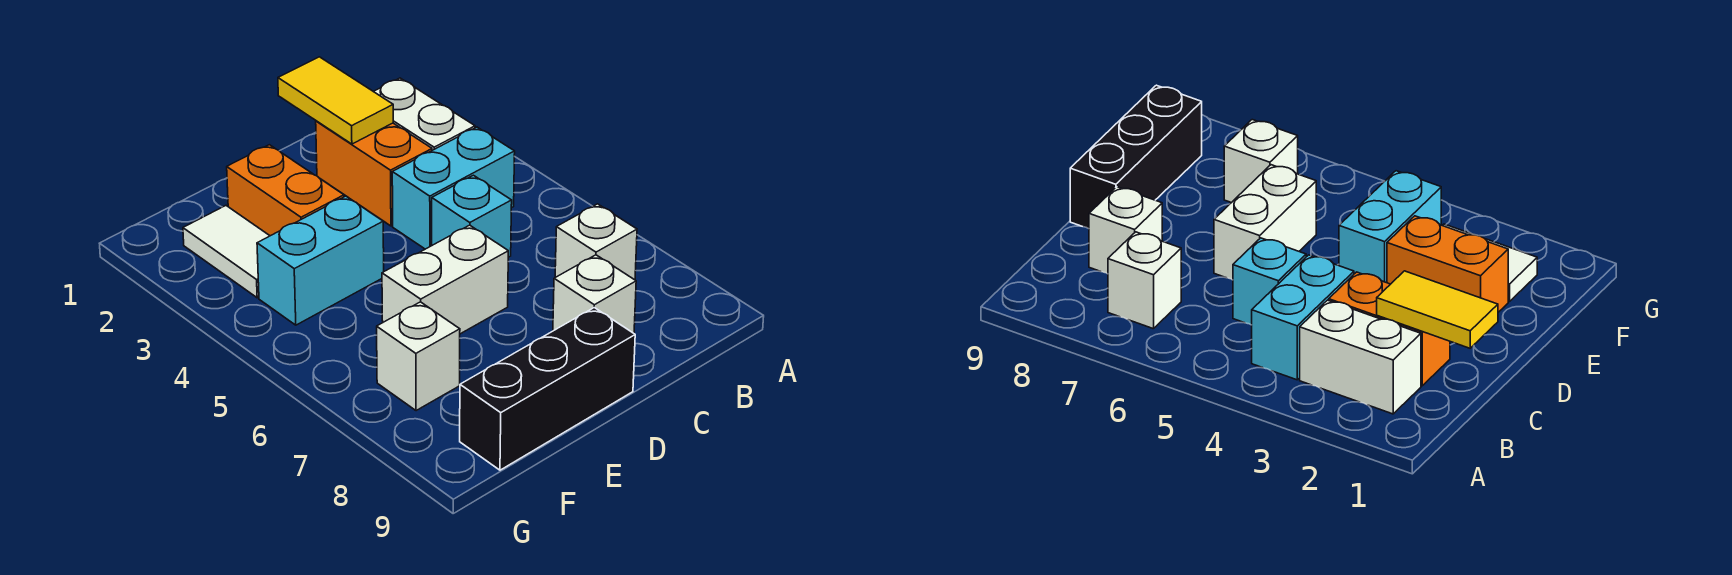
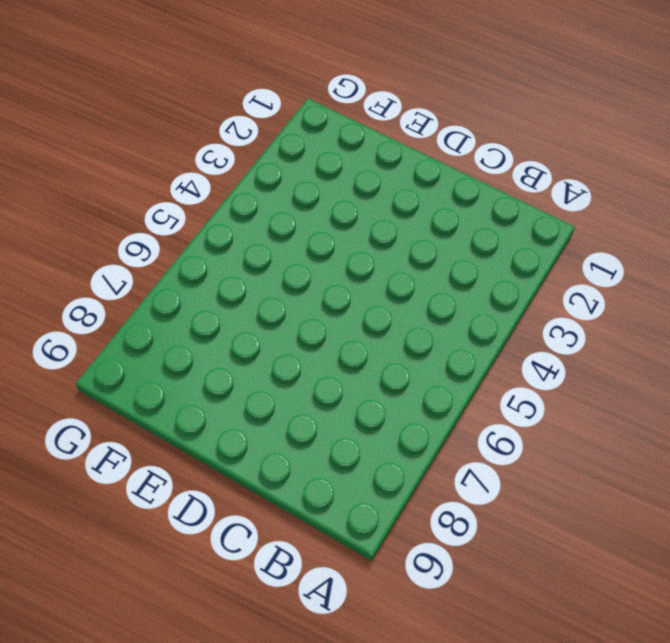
none -> white 1x2 brick [373,78,475,150]
none -> cyan 1x2 brick [392,127,515,249]
none -> white 1x1 brick [555,204,637,280]

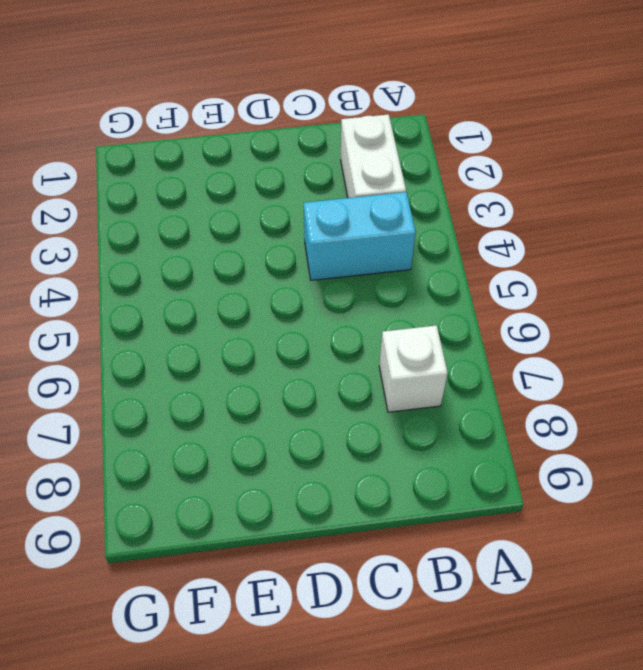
none -> orange 1x2 brick [316,121,432,226]
none -> cyan 1x1 brick [432,175,512,257]
none -> white 1x1 brick [553,255,636,333]

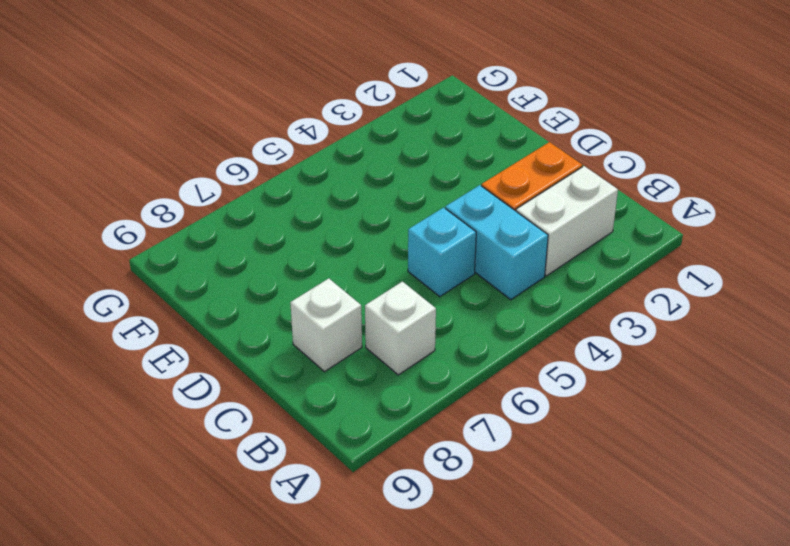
none -> white 1x2 brick [382,225,508,334]
none -> black 1x3 brick [460,308,635,470]
none -> orange 1x2 brick [227,145,344,236]

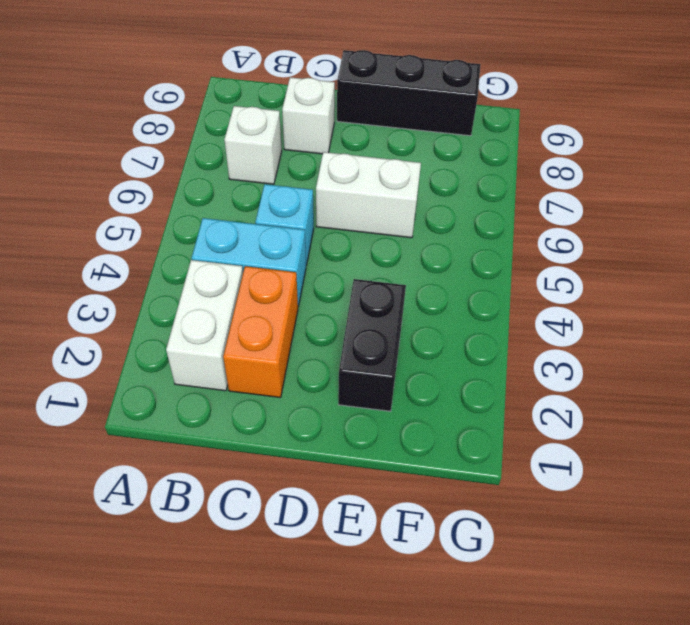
black 1x2 brick [338,279,406,411] -> orange 1x2 brick [227,145,344,236]
none -> cyan 1x2 brick [257,196,384,325]
none -> white 1x2 tile [183,206,270,298]
none -> white 1x1 brick [377,302,460,411]

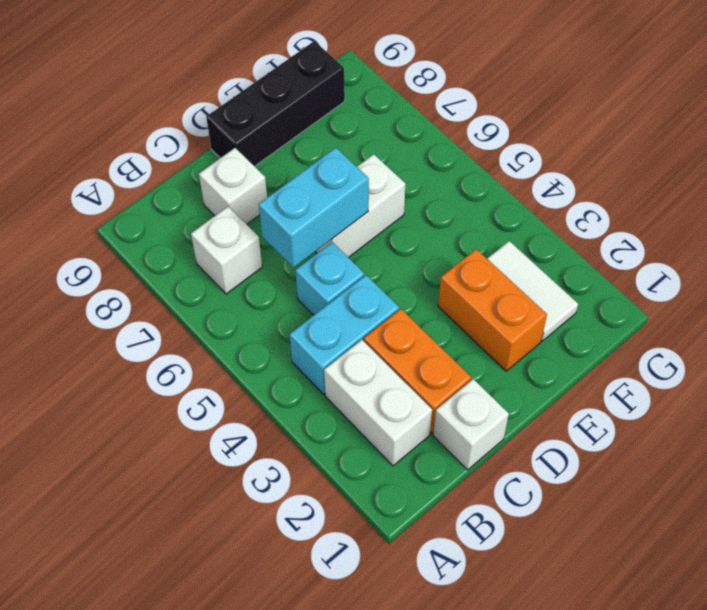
white 1x1 brick [433,379,509,470] -> white 1x1 brick moved to [377,302,460,411]
cyan 1x2 brick [259,148,369,267] -> cyan 1x2 brick moved to [257,196,384,325]
none -> yellow 1x2 tile [278,57,393,144]

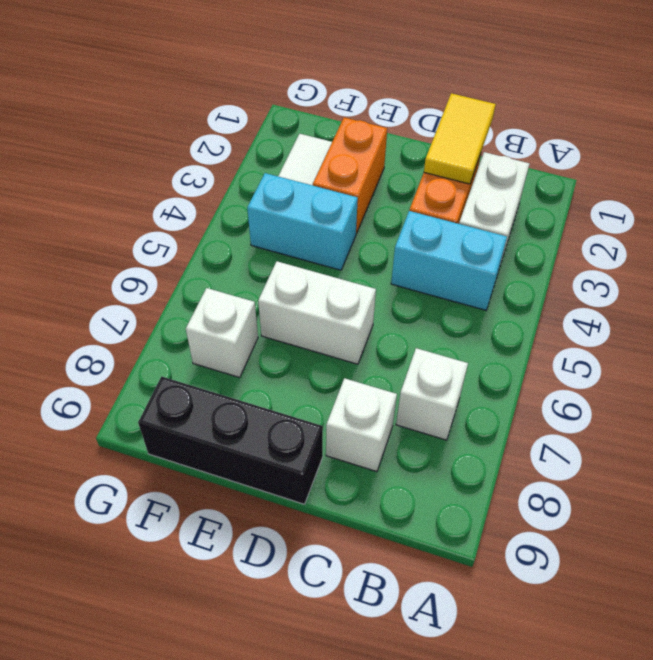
none -> cyan 1x1 brick [432,175,512,257]

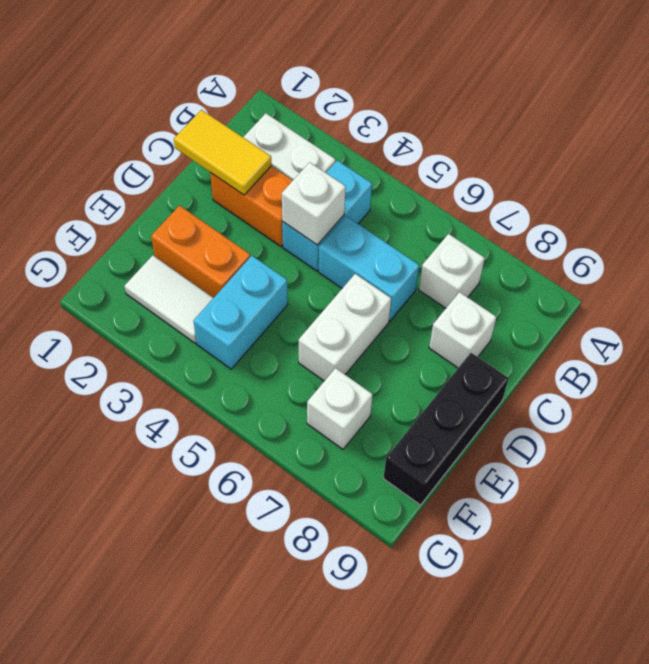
white 1x1 brick [282,162,346,245] -> none
cyan 1x2 brick [319,216,419,321] -> cyan 1x1 brick [432,175,512,257]

